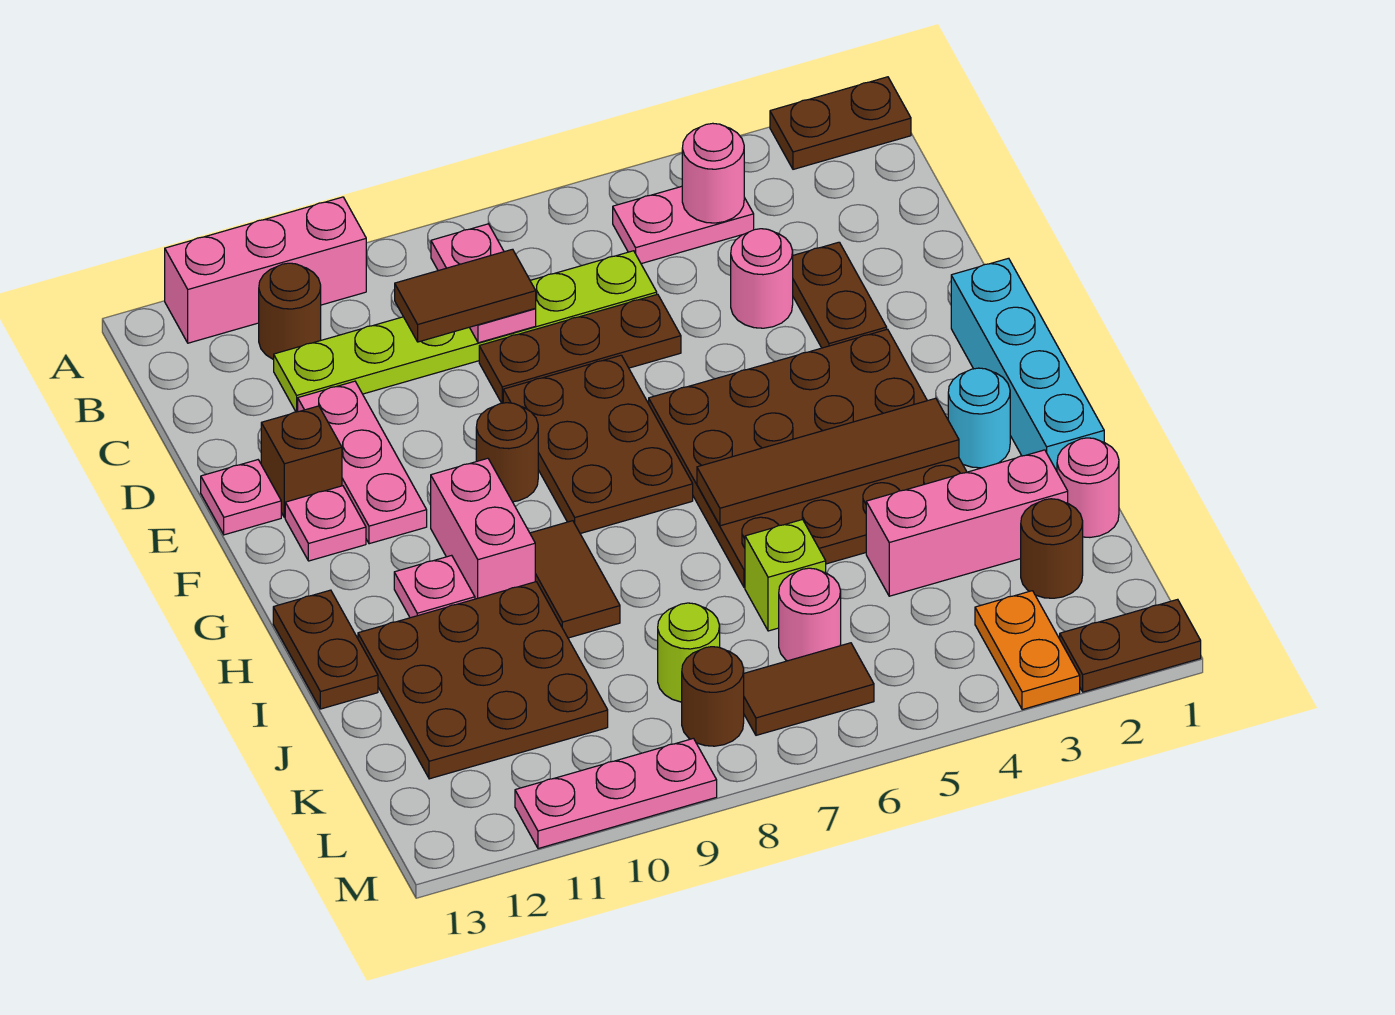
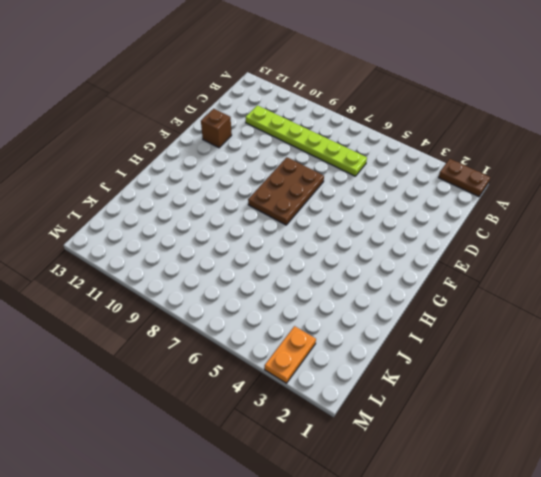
none -> pink 1x3 brick [165,197,366,343]
none -> pink 1x2 plate [613,186,754,264]
none -> brown 1x1 round brick [259,263,321,360]
none -> brown 1x2 plate [793,242,887,348]

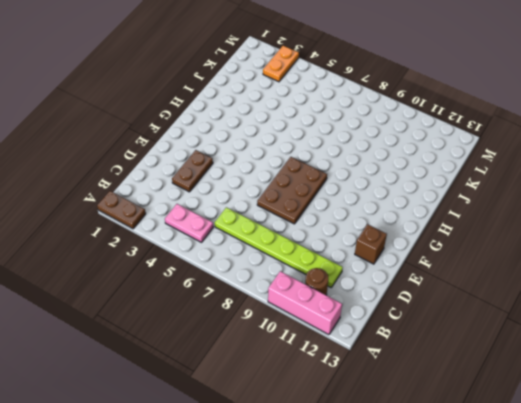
none -> pink 1x1 round brick [731,229,793,328]
none -> brown 1x3 plate [479,294,681,403]
none -> pink 1x3 plate [298,381,427,544]
none -> pink 1x1 plate [201,460,281,535]

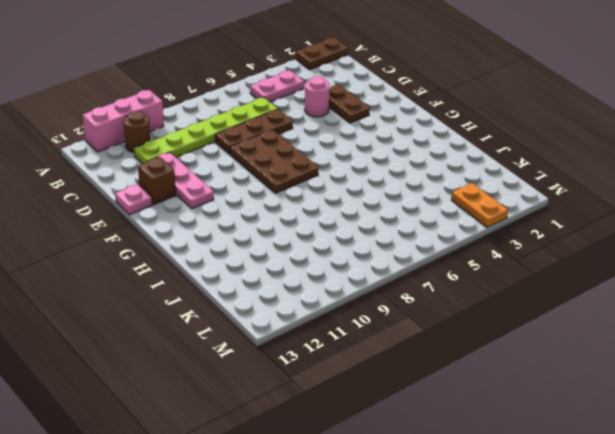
none -> cyan 1x4 brick [951,258,1104,471]
none -> brown 4x4 plate [649,329,967,587]
none -> brown 1x1 round brick [476,403,538,502]
none -> pink 1x1 plate [285,486,366,561]

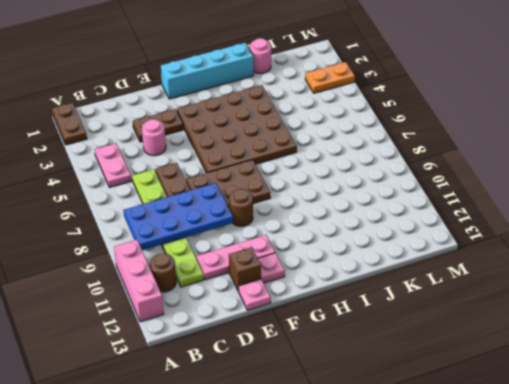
blue 2x4 plate [123,183,233,250] -> pink 1x2 plate [431,224,536,343]
none -> pink 1x2 brick [431,458,535,599]
none -> cyan 1x1 round brick [948,368,1010,468]
none -> brown 1x2 tile [530,521,620,638]
none -> pink 1x1 plate [394,555,475,618]

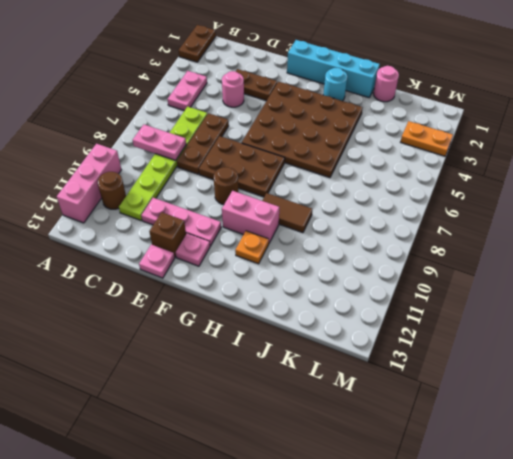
orange 1x1 plate [235,231,269,264] -> pink 1x1 plate [394,555,475,618]
none -> brown 1x2 plate [273,590,378,709]
none -> brown 3x3 plate [358,582,608,779]
none -> pink 1x3 brick [866,450,1068,596]
none -> lime 1x1 brick [745,519,826,631]

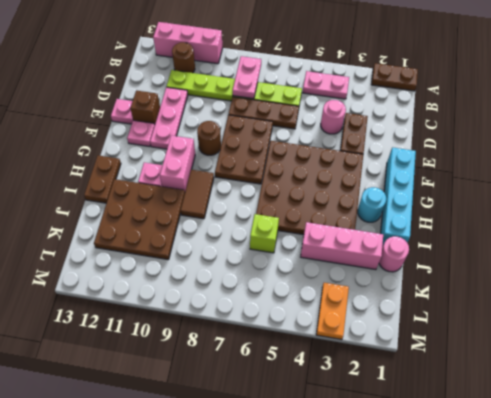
none -> brown 1x1 round brick [1021,499,1083,598]
none -> pink 1x1 round brick [779,568,841,661]
none -> lime 1x1 round brick [658,603,720,702]
none -> brown 1x2 tile [744,643,874,735]

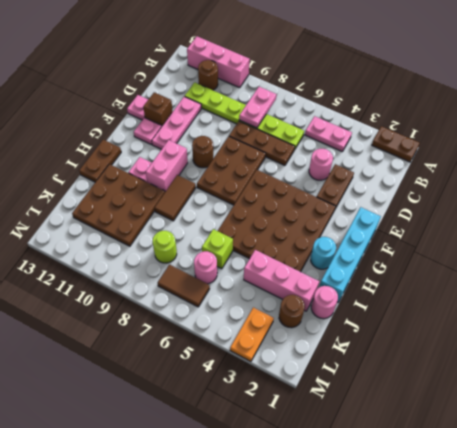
none -> brown 1x1 round brick [682,647,744,746]
none -> brown 1x2 plate [1060,599,1201,692]
none -> pink 1x3 plate [515,738,717,849]
none -> pink 1x1 round brick [682,123,744,223]

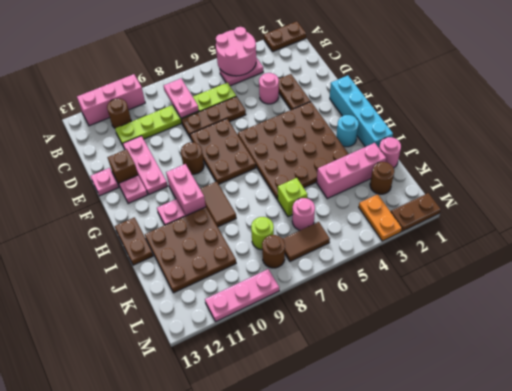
pink 2x2 round brick [216,27,256,76] -> pink 1x1 round brick [682,123,744,223]
none -> brown 1x4 tile [697,398,959,526]
none -> brown 1x2 tile [395,249,536,342]

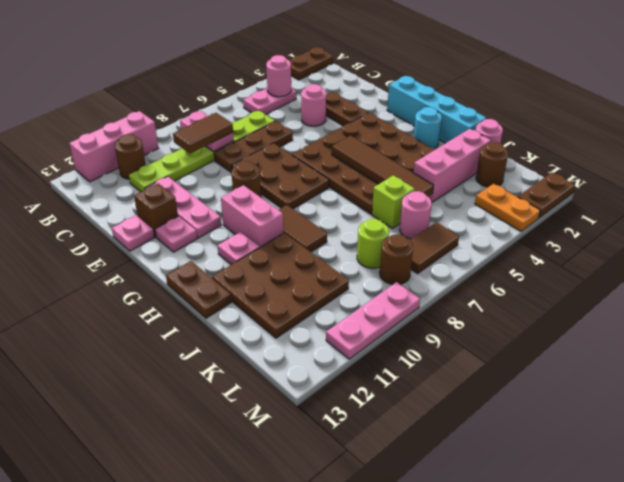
brown 1x4 tile [332,136,434,197] -> brown 1x4 tile turned to [697,398,959,526]

